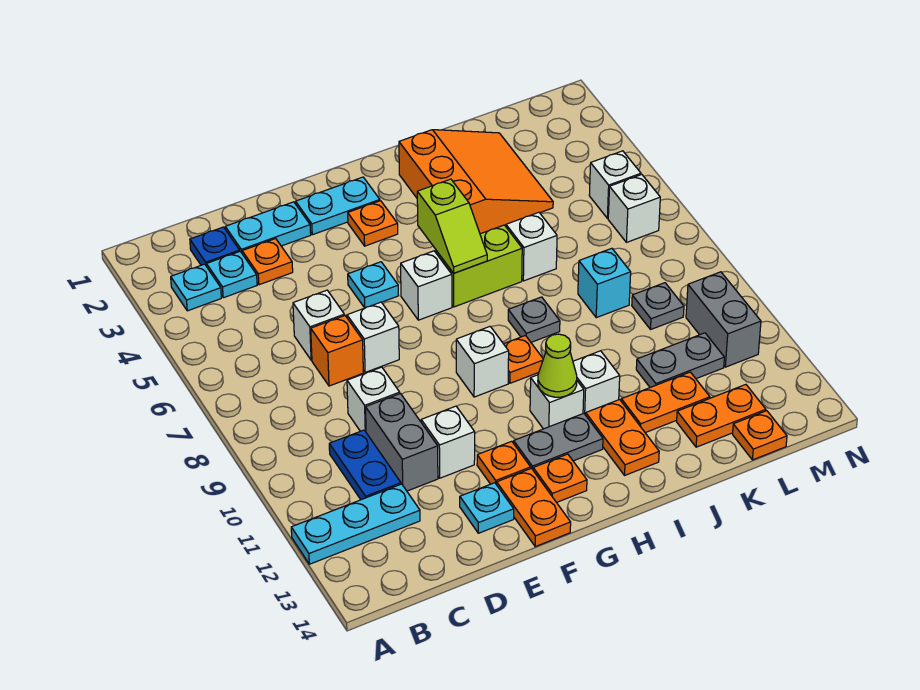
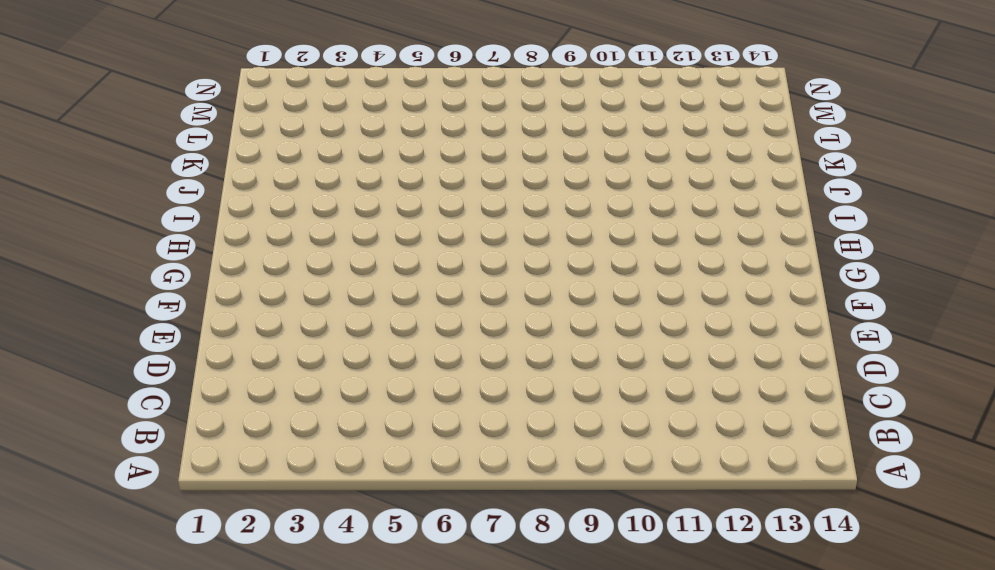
none -> cyan 1x3 plate [291,484,420,564]
none -> cyan 1x1 plate [171,264,221,311]
none -> blue 1x1 plate [190,227,240,267]
none -> cyan 1x1 plate [207,252,257,298]

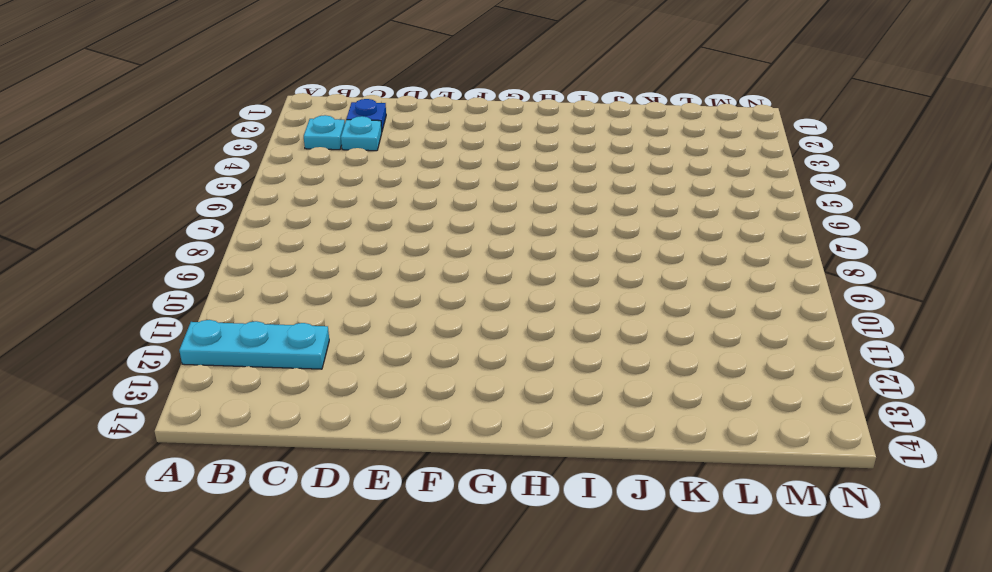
none -> blue 1x2 plate [329,430,401,500]
none -> cyan 1x2 plate [225,202,311,253]
none -> orange 1x1 plate [242,239,293,285]
none -> white 1x1 brick [293,290,344,360]

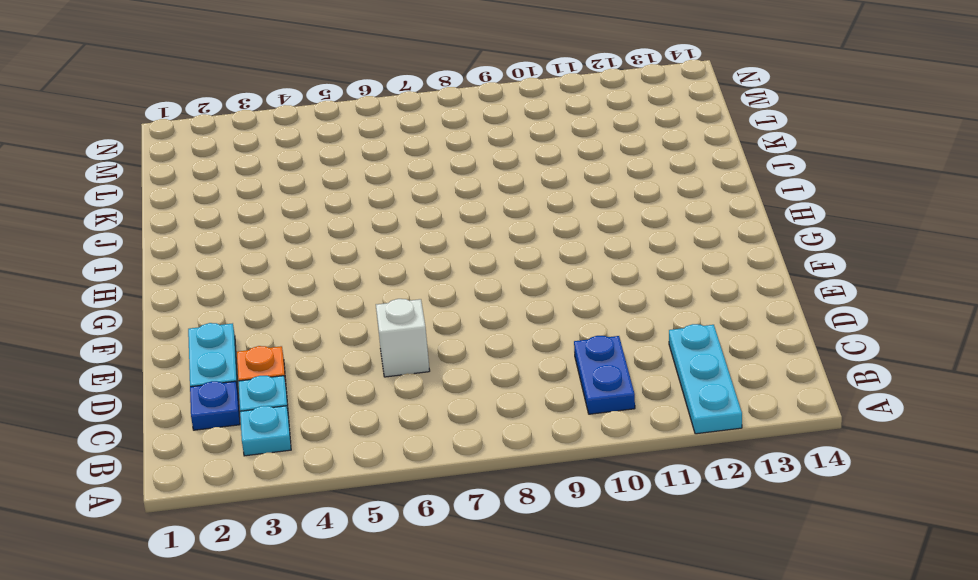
blue 1x2 plate [574,336,635,414] -> blue 1x2 plate turned to [329,430,401,500]
none -> orange 1x1 brick [311,316,363,386]
none -> white 1x1 brick [347,367,400,432]
none -> grey 1x2 brick [366,394,438,491]
none -> white 1x1 brick [347,302,399,372]

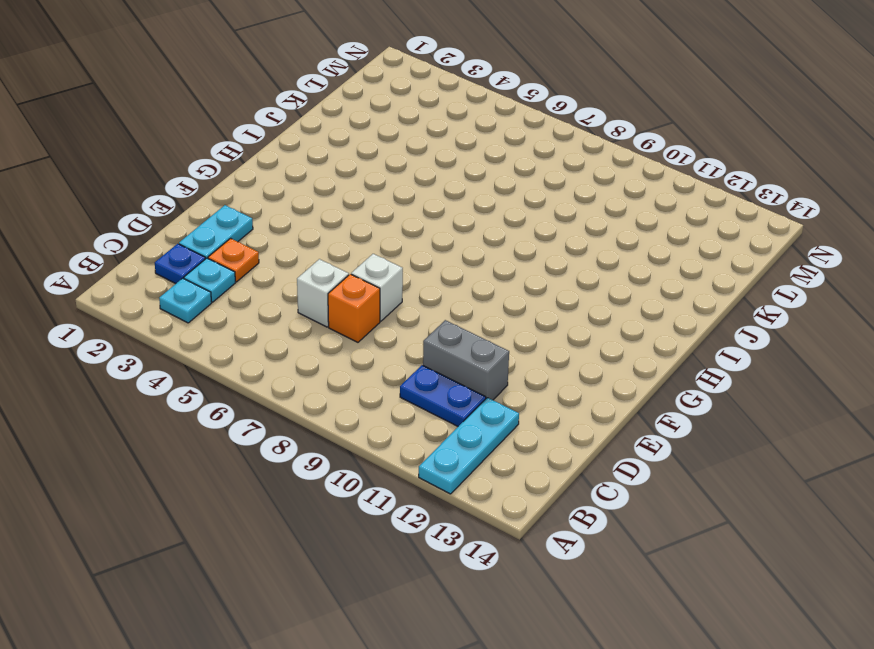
none -> white 1x1 brick [347,367,400,432]
none -> white 1x1 brick [421,406,475,478]
none -> cyan 1x1 plate [460,483,514,533]
none -> cyan 1x2 plate [296,177,380,235]

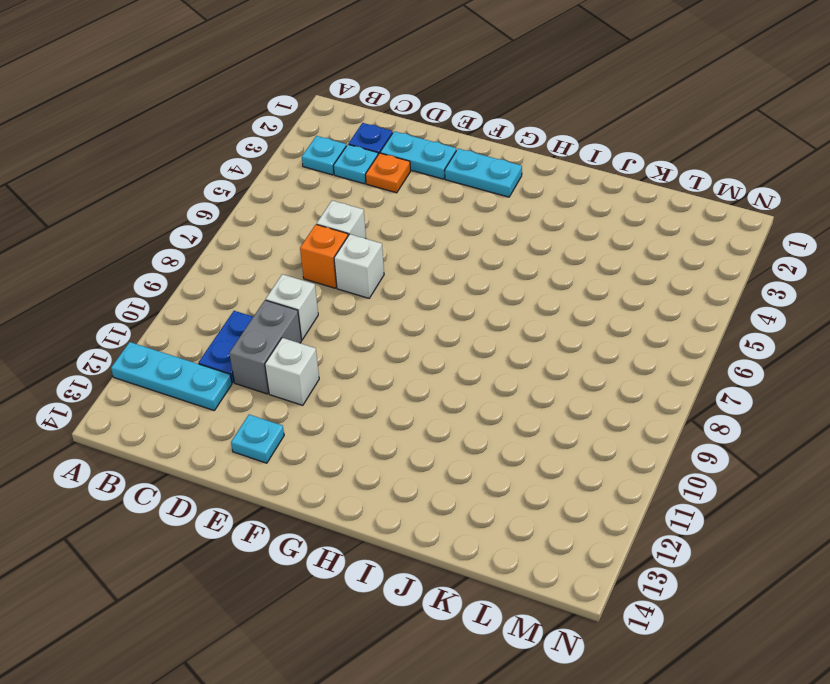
none -> cyan 1x1 plate [348,262,399,308]
none -> orange 1x1 plate [477,441,531,485]
none -> orange 1x2 plate [497,468,571,547]
none -> orange 1x1 plate [348,201,398,246]

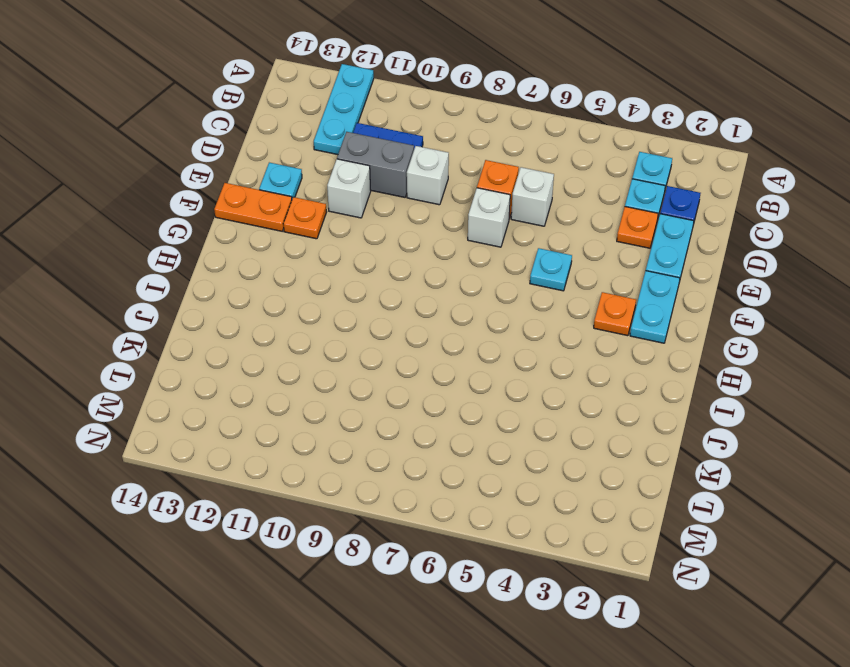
none -> white 1x1 brick [401,251,452,320]
none -> white 1x1 brick [456,327,509,397]
none -> grey 1x2 plate [514,413,603,470]
none -> orange 1x1 plate [533,454,587,502]

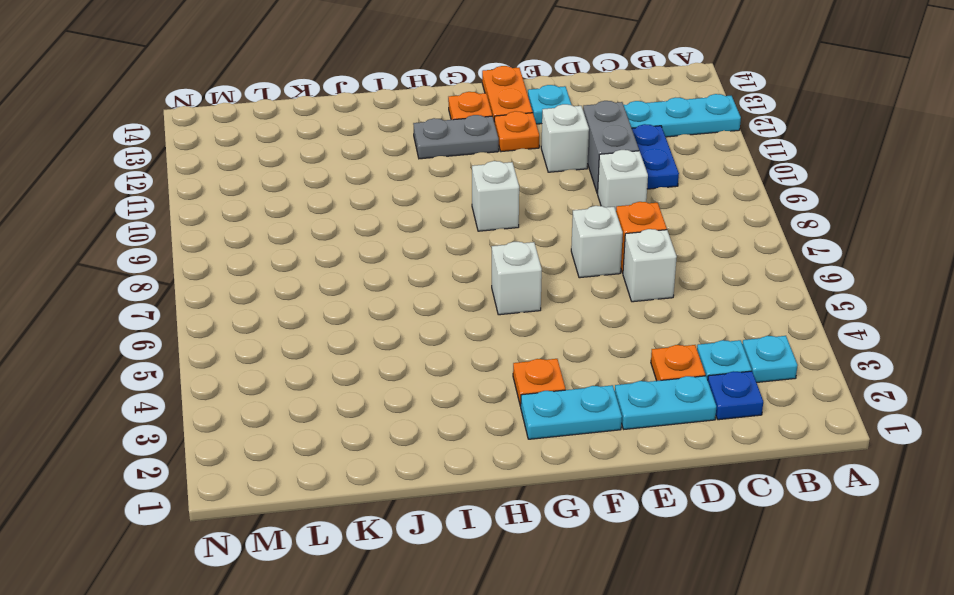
none -> cyan 1x1 plate [348,262,399,308]
none -> lime 1x2 brick [436,225,522,307]
none -> orange 1x1 plate [504,336,543,383]
none -> white 1x1 brick [530,375,584,429]

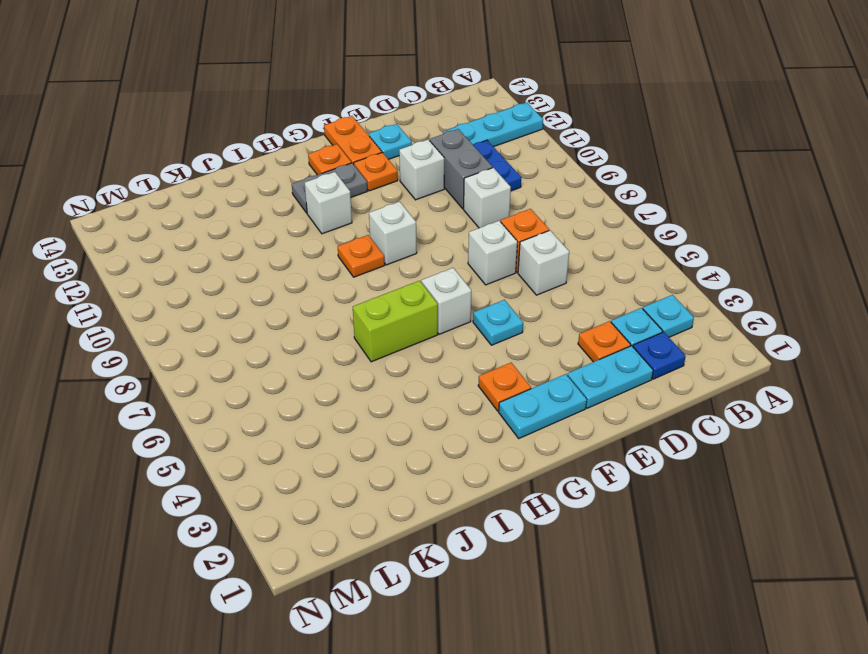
none -> orange 3x3 slope [399,130,553,234]
none -> grey 1x1 plate [508,297,560,342]
none -> white 1x1 brick [573,351,620,415]
none -> orange 1x2 plate [586,400,659,475]

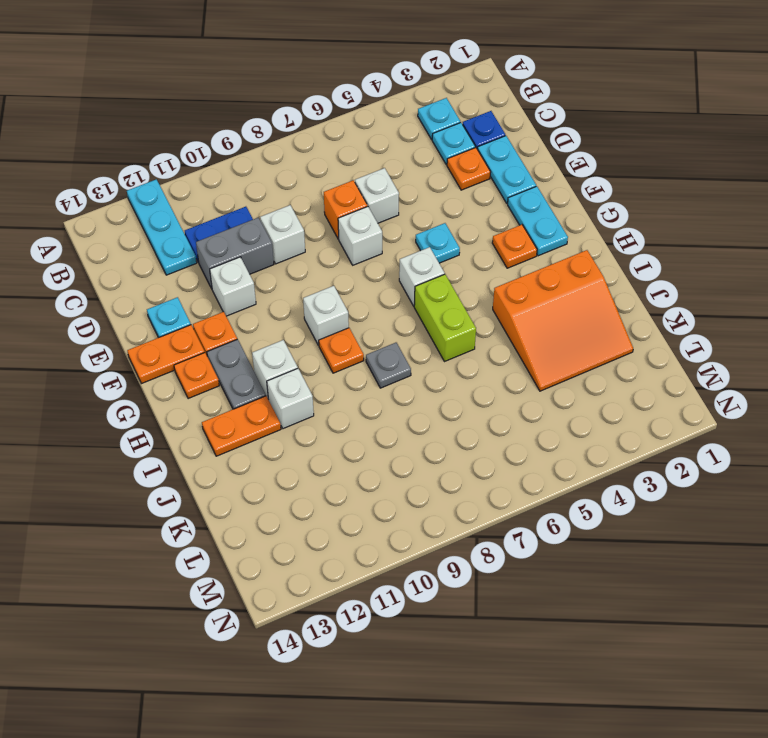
none -> white 1x1 brick [506,212,557,281]
none -> orange 1x2 plate [621,372,710,433]
none -> cyan 1x1 brick [578,248,631,318]
none -> grey 1x2 plate [636,333,724,387]

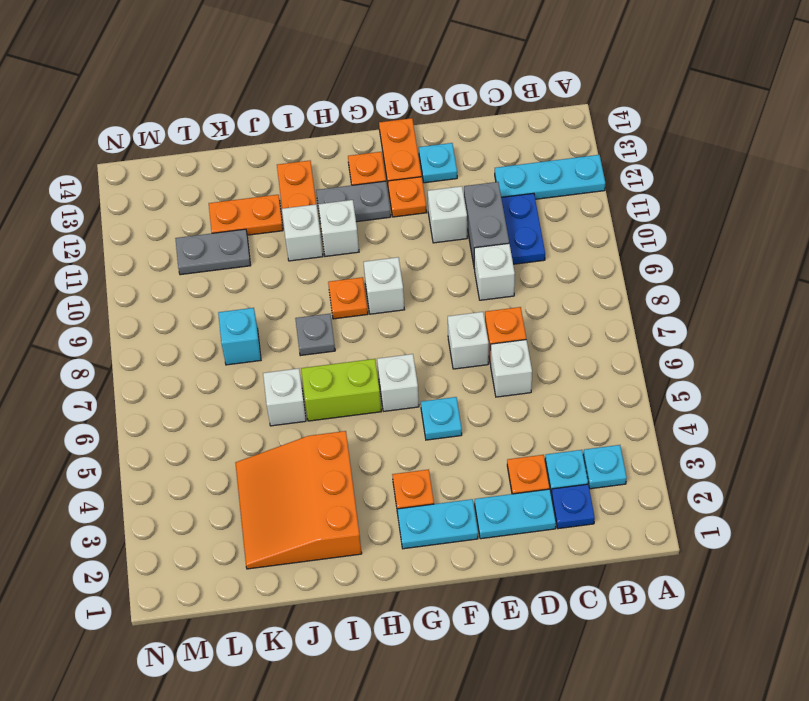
none -> orange 1x2 plate [677,385,766,447]
none -> grey 1x1 plate [632,283,684,329]
none -> orange 1x1 plate [733,411,787,460]
none -> white 1x1 brick [589,151,641,218]

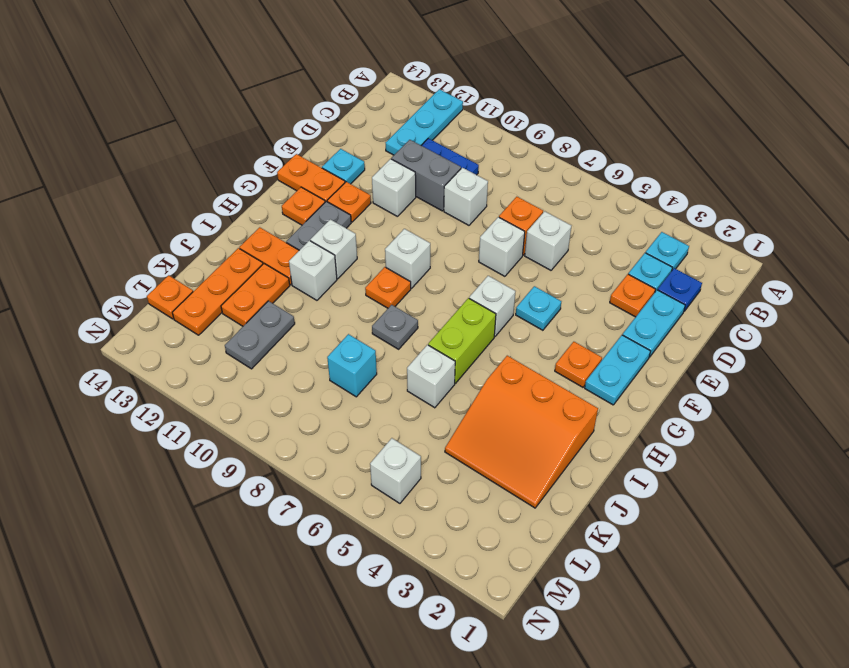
orange 1x3 plate [172,248,263,335] -> orange 1x2 plate [677,385,766,447]
none -> grey 1x1 plate [632,283,684,329]
none -> white 1x1 brick [608,175,660,242]
none -> grey 1x2 brick [686,272,761,367]
none -> lime 1x2 slope [417,179,487,273]

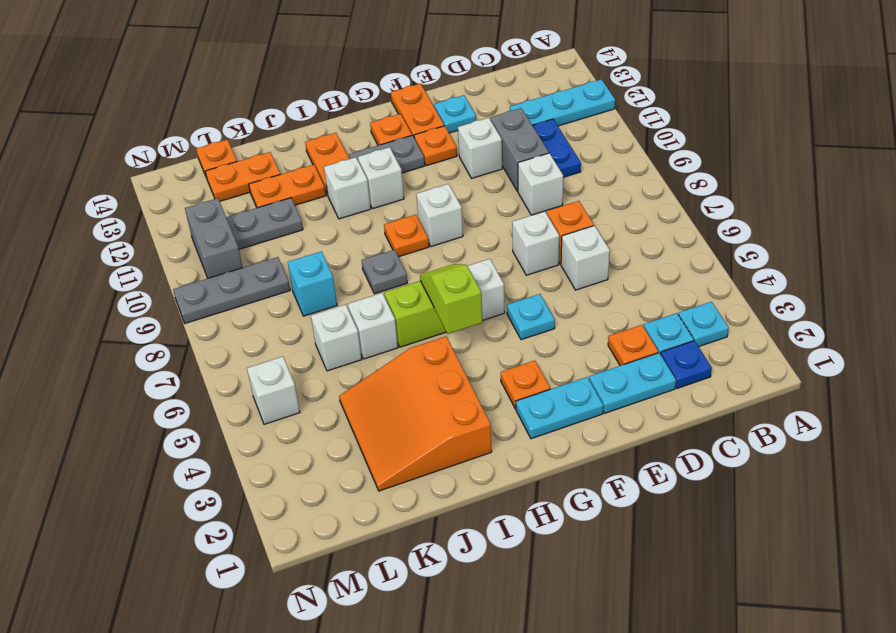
white 1x1 brick [311,304,362,371] -> white 1x1 brick moved to [608,175,660,242]
grey 1x3 plate [173,257,290,323] -> grey 1x1 plate [632,283,684,329]
none -> lime 1x1 cone [538,334,577,397]

